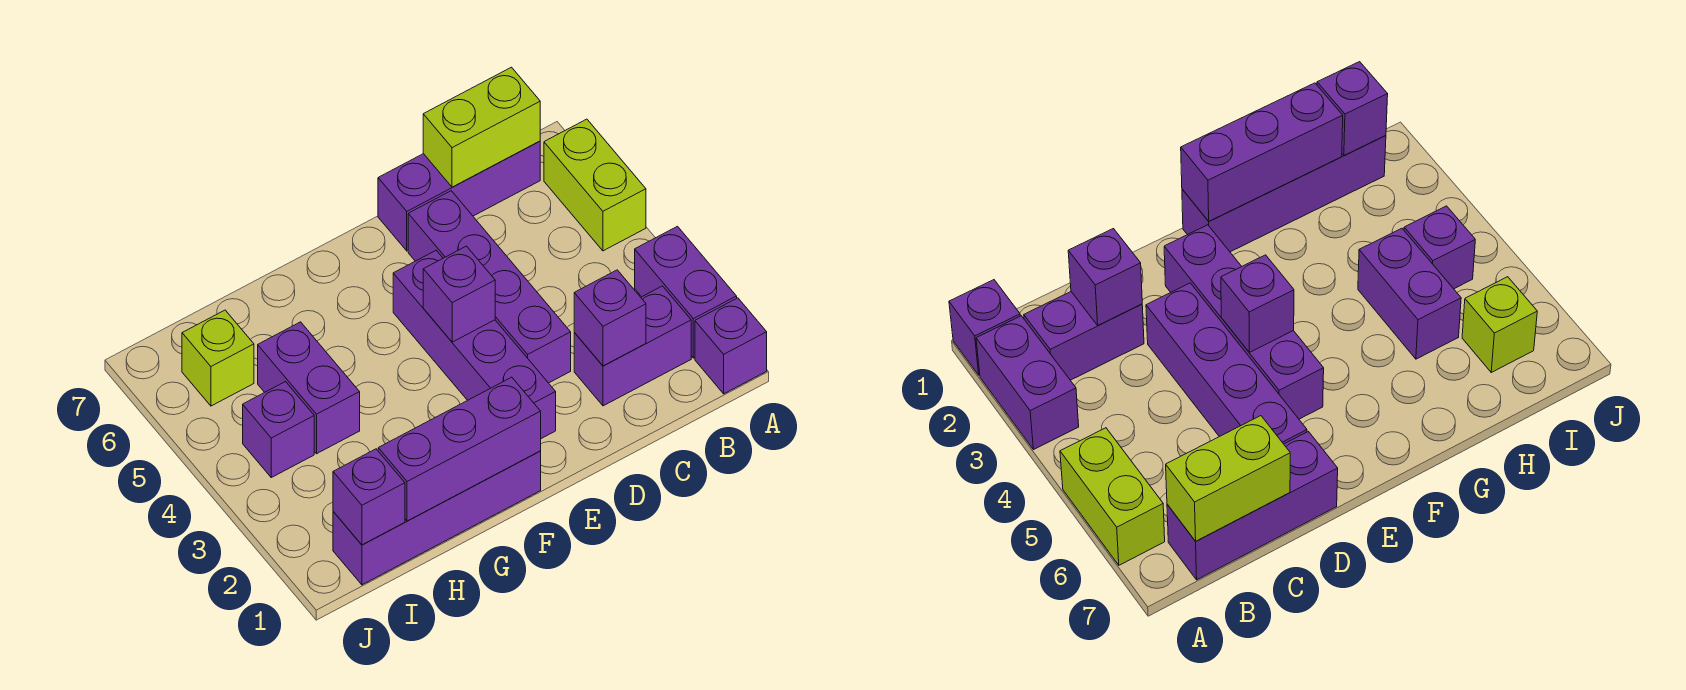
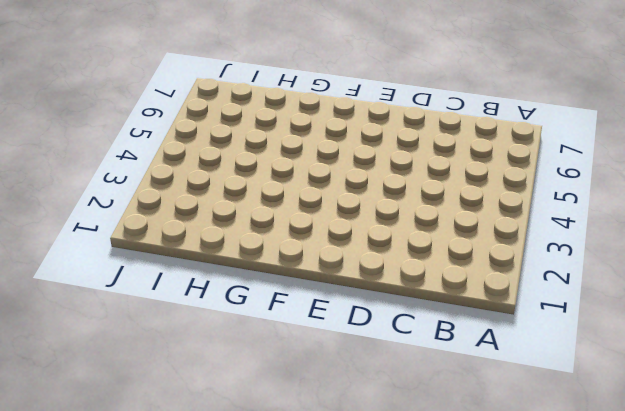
none -> purple 1x1 brick [695,298,767,394]
none -> purple 1x2 brick [635,226,737,358]
none -> lime 1x2 brick [544,119,646,251]

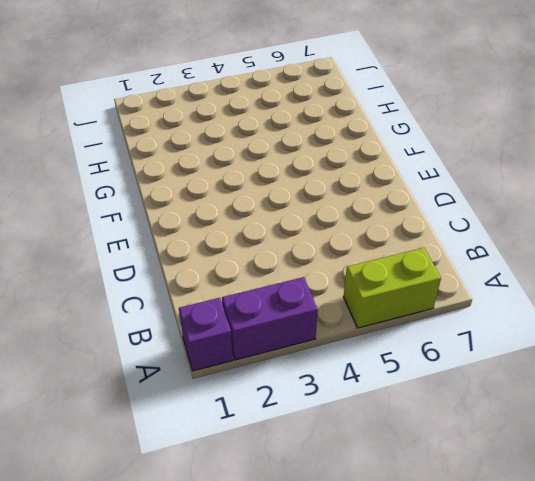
none -> purple 1x2 brick [574,286,691,406]
none -> purple 1x3 brick [378,141,540,251]
none -> purple 1x4 brick [408,191,571,383]

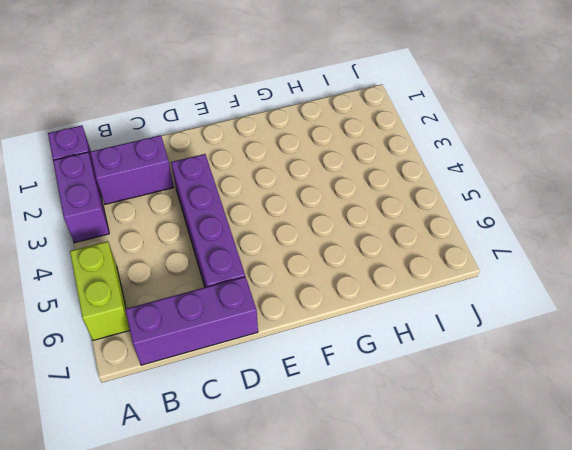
none -> purple 1x4 brick [393,251,556,439]
none -> purple 1x4 brick [333,451,541,585]
none -> purple 1x2 brick [258,322,360,454]

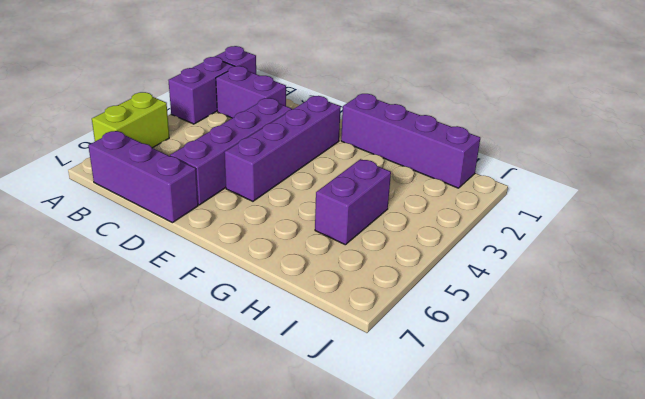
none -> purple 1x1 brick [243,382,314,477]
none -> lime 1x1 brick [182,310,254,406]
none -> lime 1x2 brick [423,67,540,187]

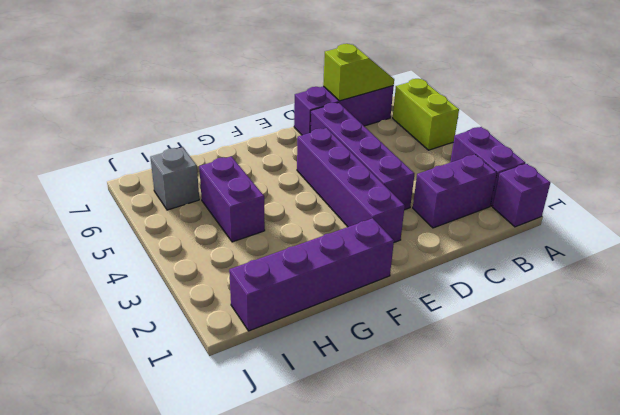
lime 1x2 slope [323,44,394,101] -> lime 1x2 brick [423,67,540,187]
grey 1x1 brick [150,147,199,210] -> lime 1x1 brick [182,310,254,406]
none -> purple 1x1 brick [243,382,314,477]
none -> purple 1x1 brick [574,270,646,366]
none -> purple 1x1 brick [423,246,495,342]

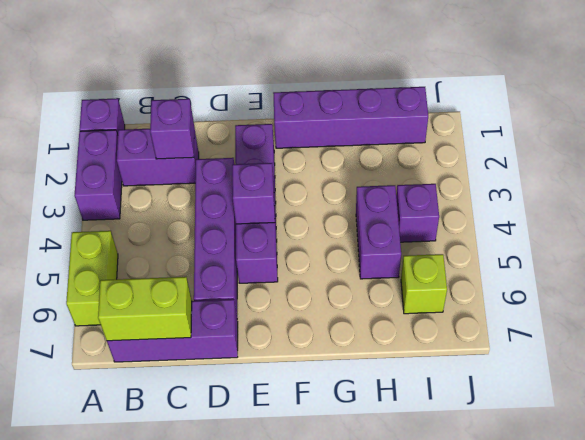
none -> purple 1x3 brick [378,377,541,521]
none -> purple 1x1 brick [333,449,405,545]

